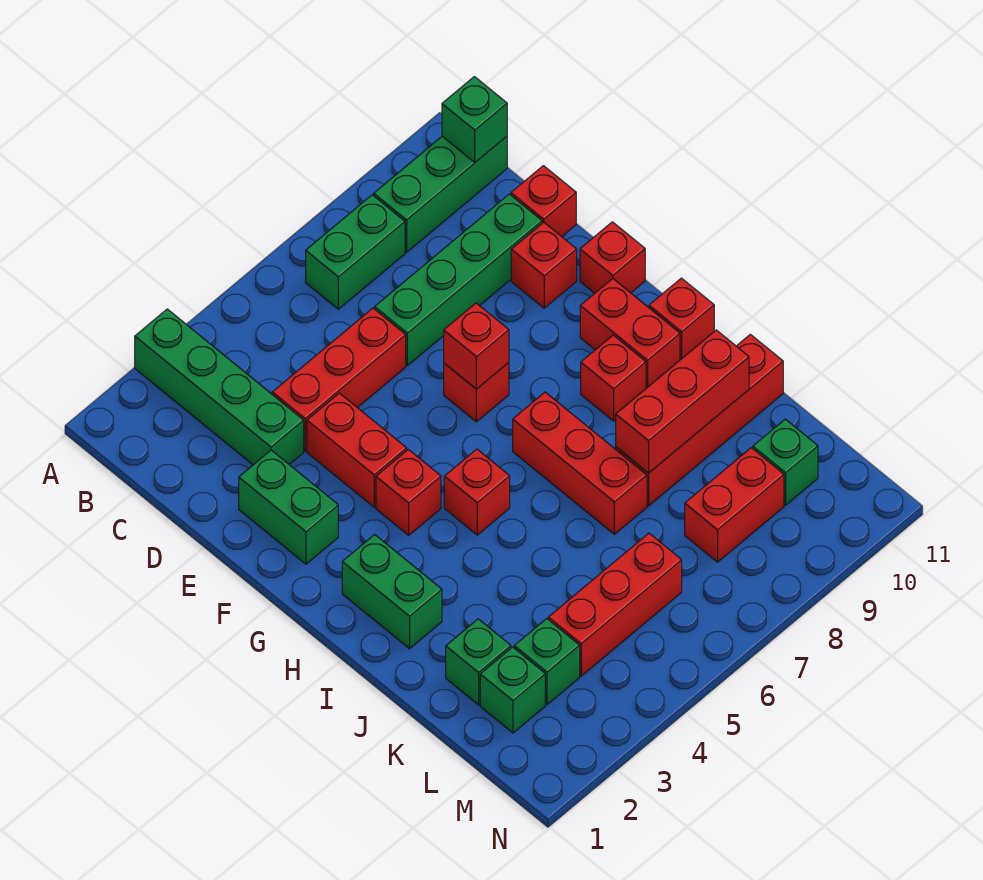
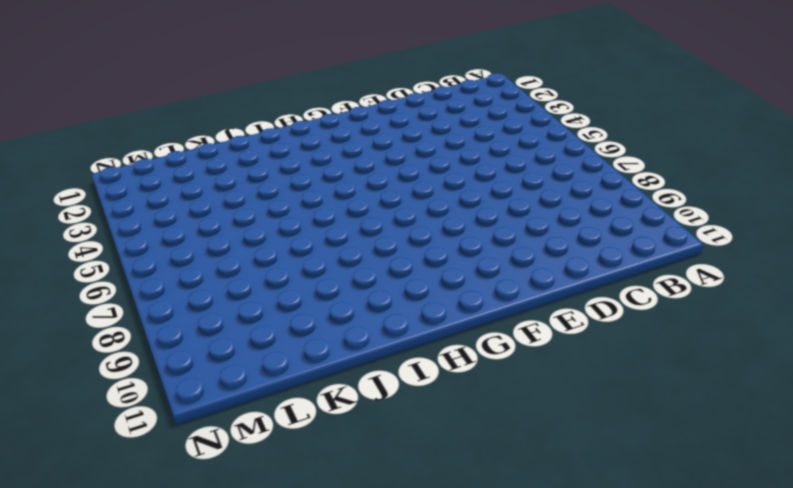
none -> green 1x4 brick [135,309,304,465]
none -> green 1x2 brick [306,195,405,309]
none -> green 1x3 brick [374,136,507,252]

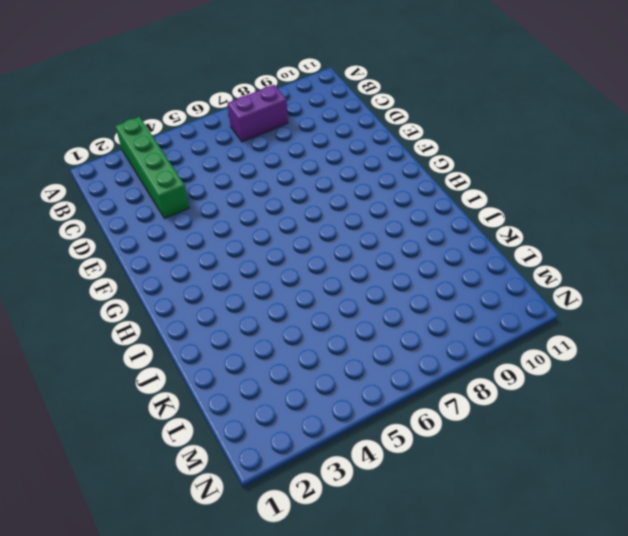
purple 1x2 brick [227,85,288,142] -> green 1x2 brick [306,195,405,309]
none -> green 1x3 brick [374,136,507,252]
none -> red 1x3 brick [272,308,406,451]
none -> green 1x4 brick [375,194,542,365]

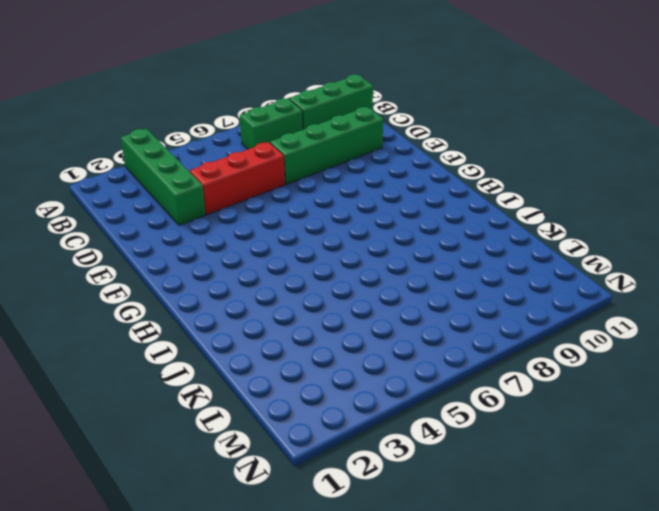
none -> red 1x1 brick [511,166,576,237]
none -> green 1x2 brick [239,450,338,564]
none -> red 1x2 brick [307,393,407,507]

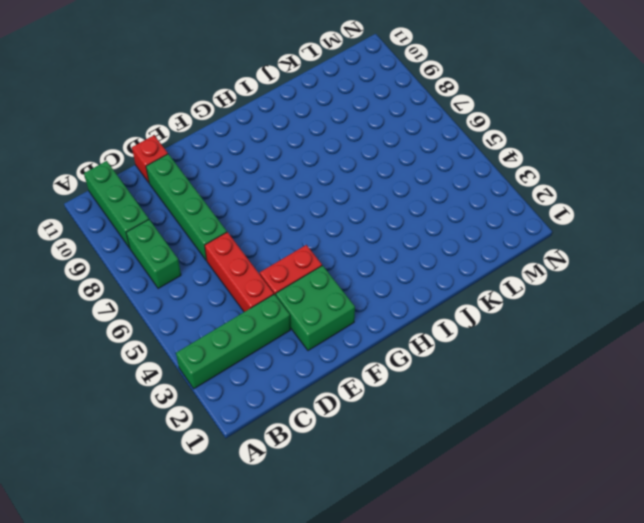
green 2x2 brick [276,265,355,351] -> green 1x2 brick [239,450,338,564]
none -> red 1x1 brick [511,222,577,308]
none -> red 1x1 brick [444,363,509,422]
none -> red 1x1 brick [580,222,645,293]

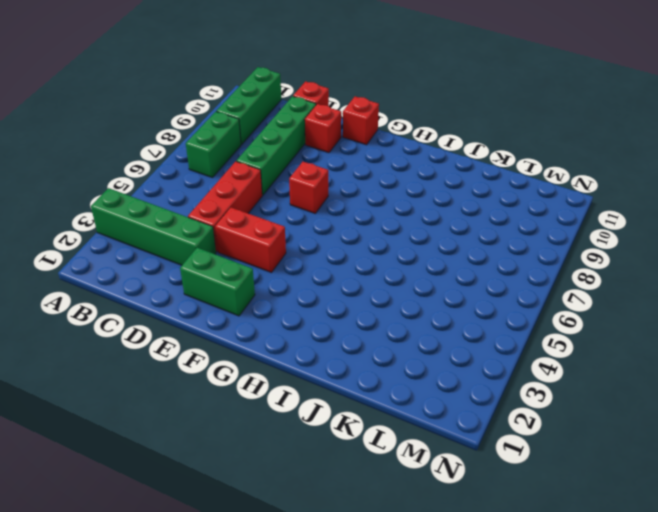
none -> red 1x1 brick [376,449,441,535]
none -> red 1x2 brick [580,279,680,388]
none -> green 1x2 brick [342,534,442,649]

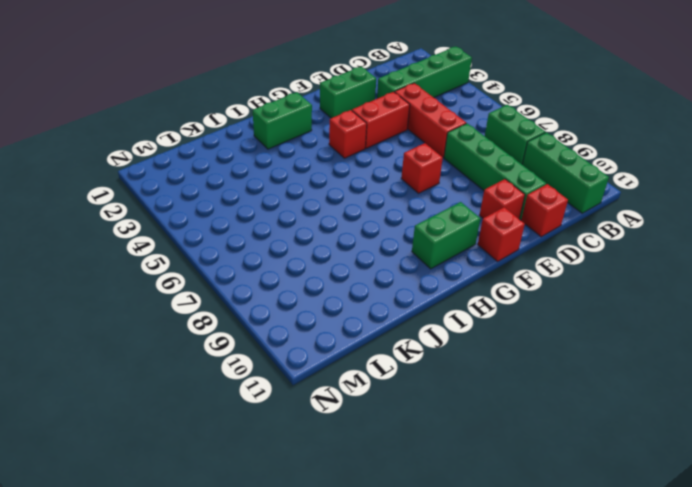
green 1x2 brick [412,202,480,269] -> red 1x2 brick [580,279,680,388]
none -> red 1x1 brick [444,449,510,535]
none -> red 1x3 brick [513,392,647,534]
none -> red 1x1 brick [581,335,646,421]

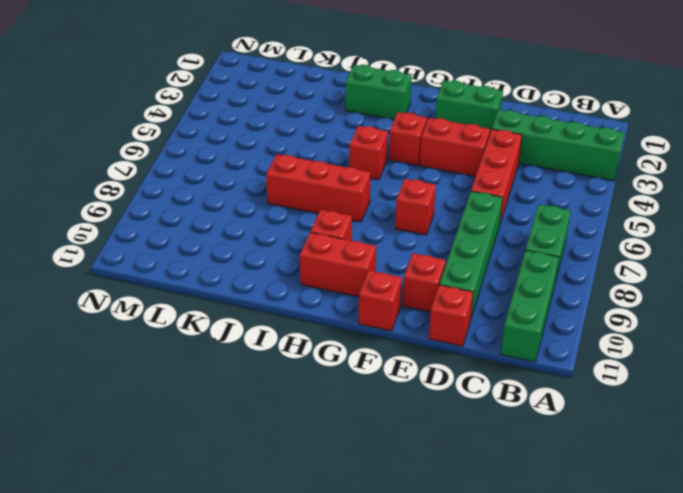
none -> red 1x1 brick [649,278,714,360]
none -> red 1x4 brick [616,334,783,506]
none -> green 1x1 brick [446,619,511,705]

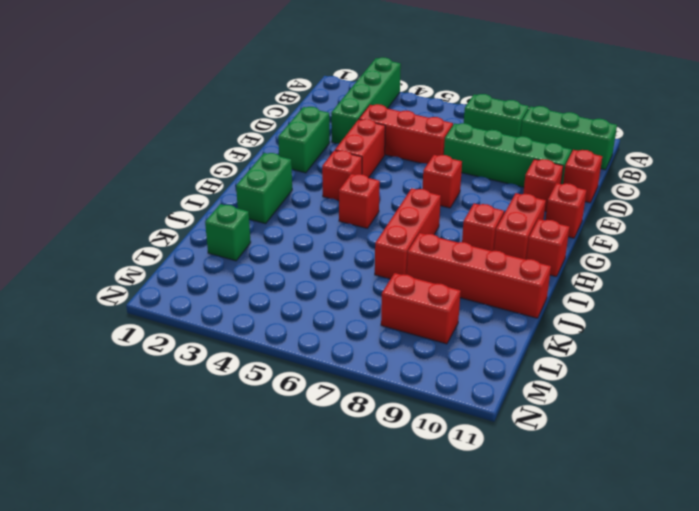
none -> green 1x1 brick [480,647,545,733]
none -> green 1x1 brick [514,619,580,704]
none -> red 1x3 brick [548,533,682,676]

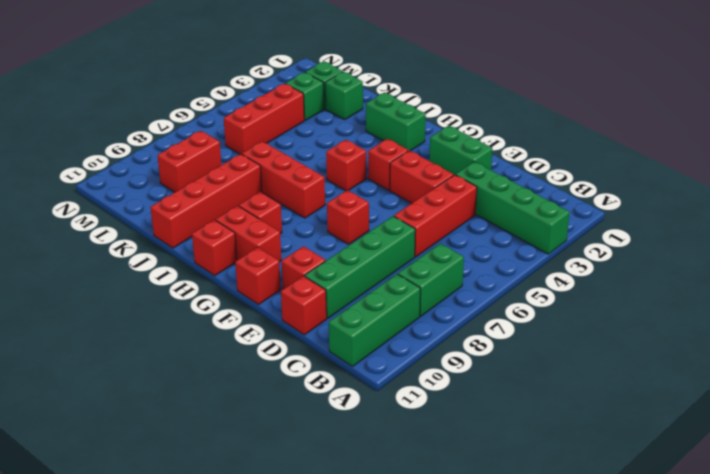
none -> green 1x1 brick [753,419,818,505]
none -> green 1x1 brick [442,77,507,162]
none -> red 1x1 brick [444,303,509,389]

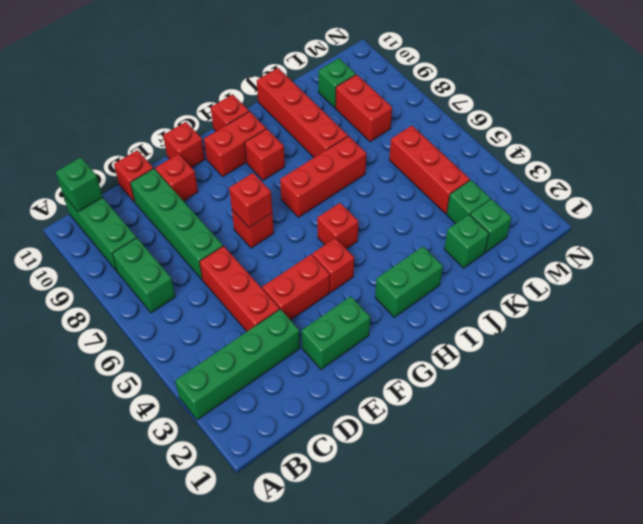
none -> red 1x3 brick [616,330,749,473]

